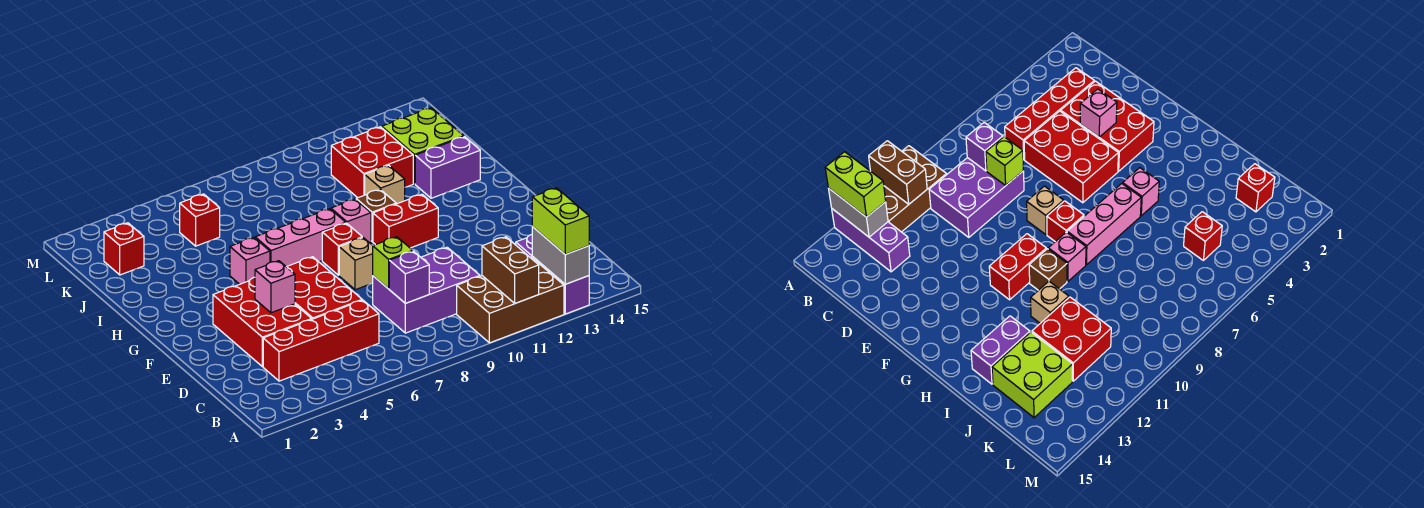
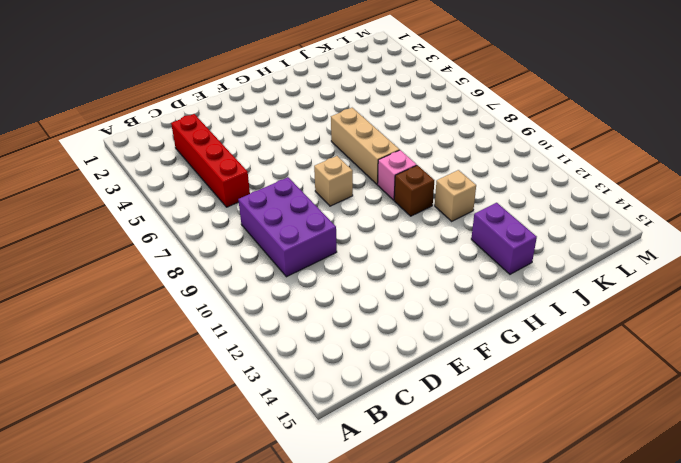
tan 1x3 brick [331,108,400,185] -> pink 1x3 brick [255,209,346,267]
none -> brown 2x3 brick [457,257,564,343]
none -> purple 1x3 brick [516,235,589,314]
none -> red 2x3 brick [213,277,312,367]

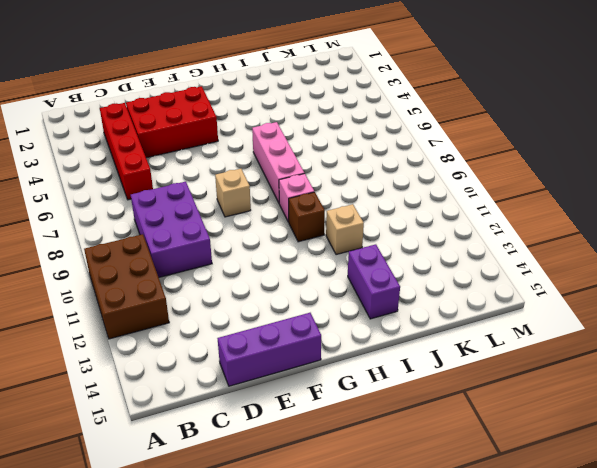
purple 1x3 brick [218,313,321,386] -> purple 1x3 brick moved to [516,235,589,314]
none -> red 2x3 brick [287,257,362,319]
none -> red 1x1 brick [322,223,362,275]
none -> red 1x2 brick [373,194,438,248]

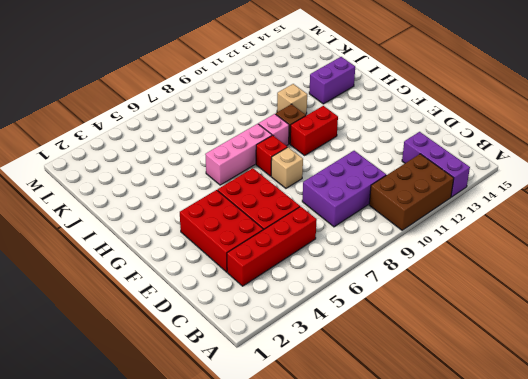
none -> pink 1x1 brick [230,237,270,284]
none -> red 2x2 brick [331,127,413,198]
none -> lime 2x2 brick [382,108,464,184]

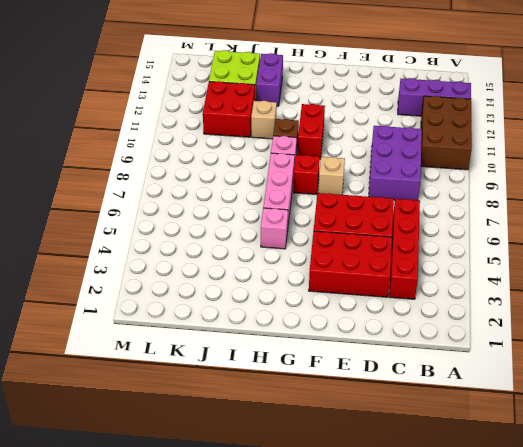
none -> red 1x1 brick [104,223,144,275]
none -> red 1x1 brick [180,194,220,246]
none -> brown 1x2 brick [482,237,539,303]

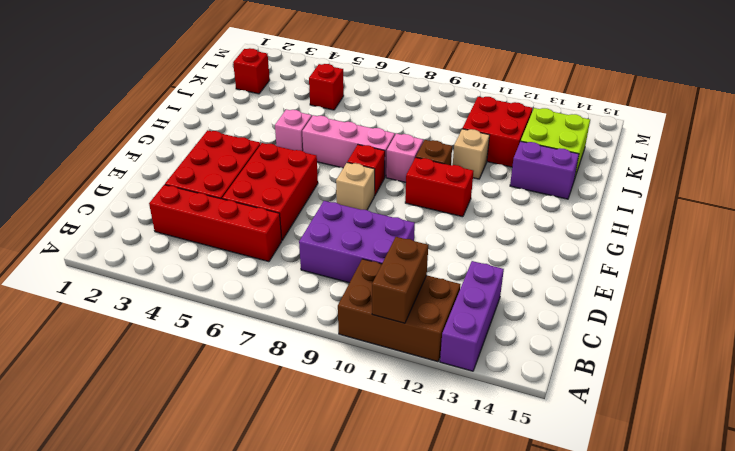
none -> grey 1x2 brick [532,227,589,284]
none -> purple 1x1 brick [389,251,429,303]
none -> lime 1x1 brick [373,237,412,289]

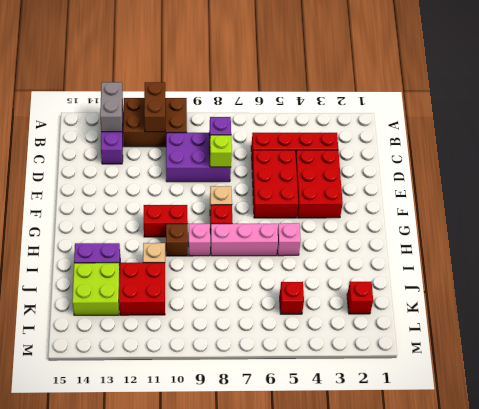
none -> pink 1x1 brick [255,261,295,313]
none -> lime 1x2 brick [532,188,589,254]

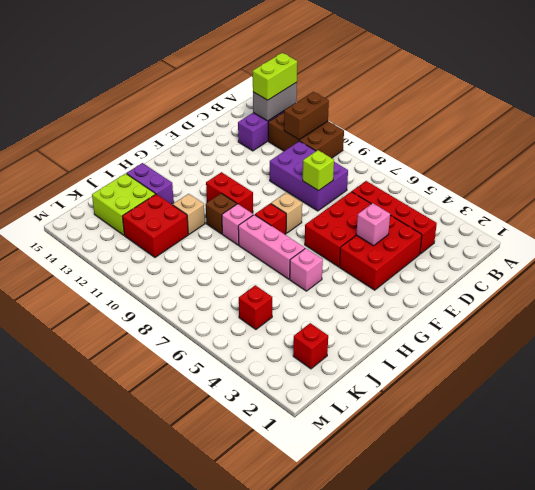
none -> purple 1x1 brick [389,251,429,303]

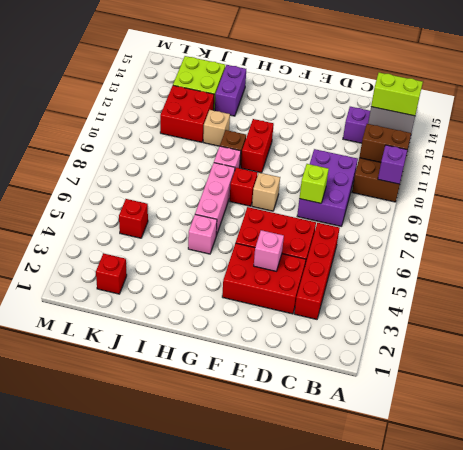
purple 1x1 brick [378,145,407,184] -> purple 1x1 brick moved to [389,251,429,303]

